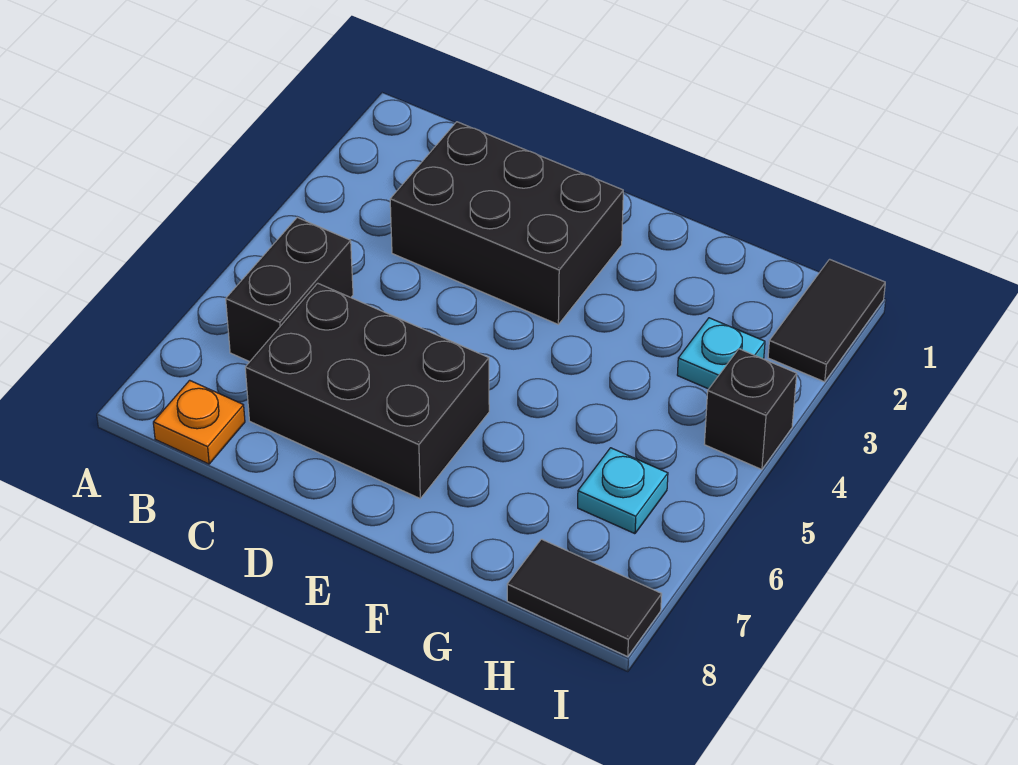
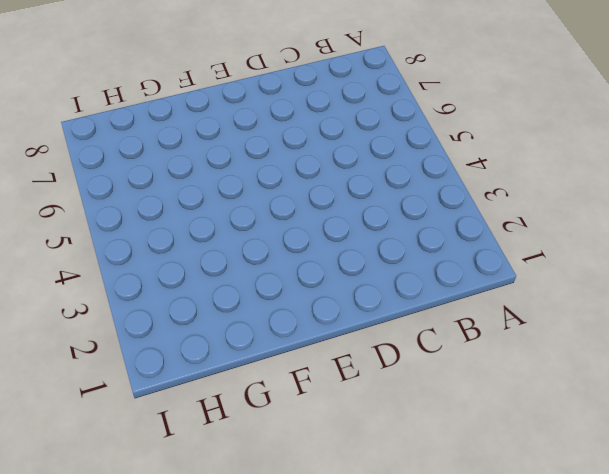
none -> black 1x2 brick [226,218,353,362]
none -> orange 1x1 plate [153,380,245,464]

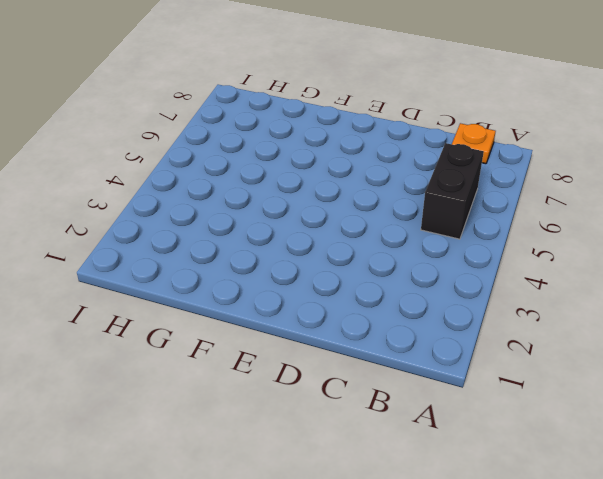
none -> black 2x3 brick [390,122,623,324]
none -> black 2x3 brick [245,283,489,498]

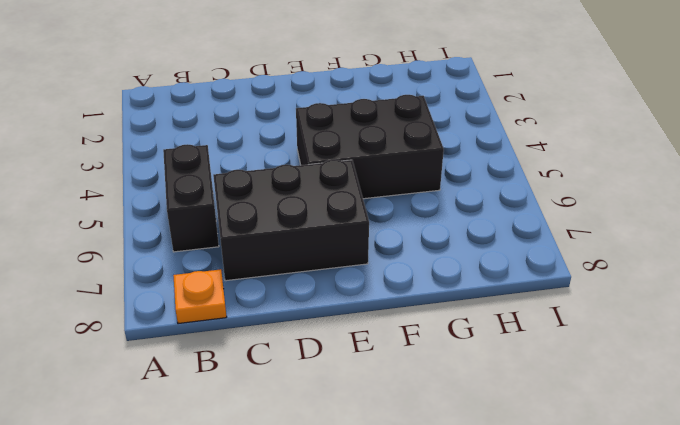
black 2x3 brick [296,95,444,199] -> black 2x3 brick moved to [390,122,623,324]
none -> cyan 1x1 plate [677,318,765,389]
none -> cyan 1x1 plate [578,448,668,534]

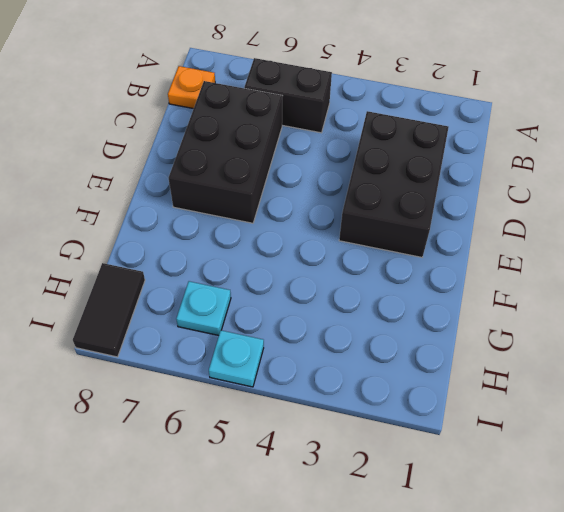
cyan 1x1 plate [209,330,264,387] -> cyan 1x1 plate moved to [677,318,765,389]
none -> black 1x2 tile [768,259,885,382]
none -> black 1x1 brick [704,349,797,469]

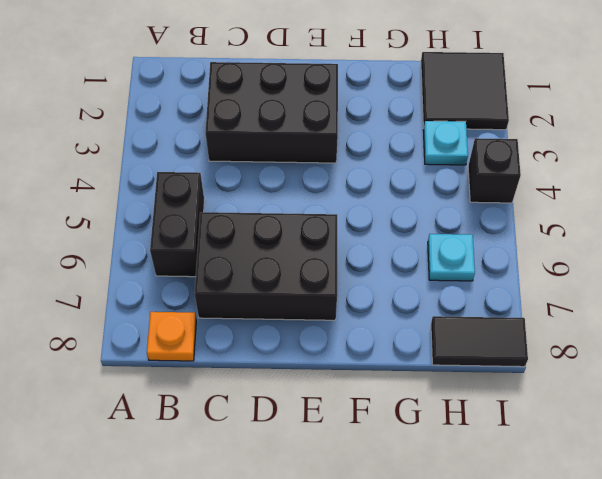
black 2x2 tile [421,52,509,130] -> black 1x2 tile [768,259,885,382]

